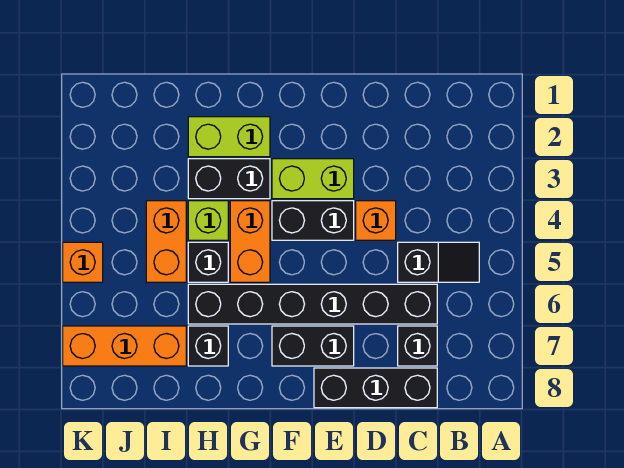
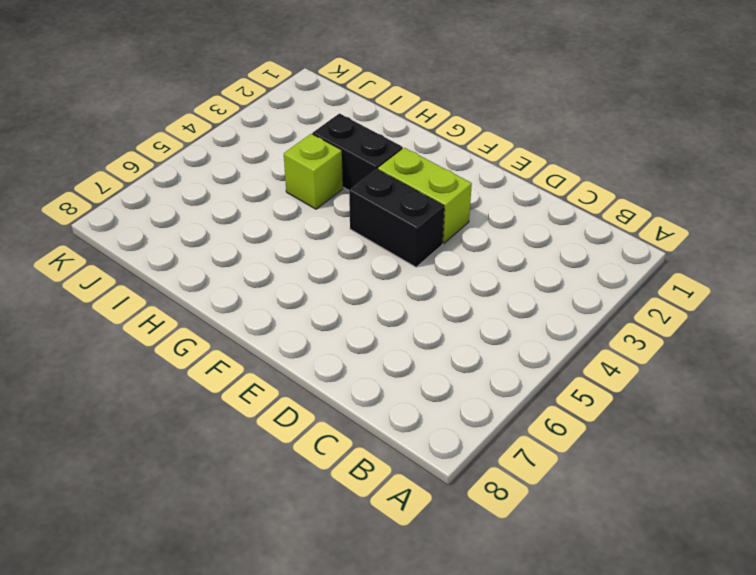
none -> black 1x2 slope [398,242,479,282]
none -> black 1x6 brick [188,284,437,324]
none -> black 1x1 brick [398,326,437,366]

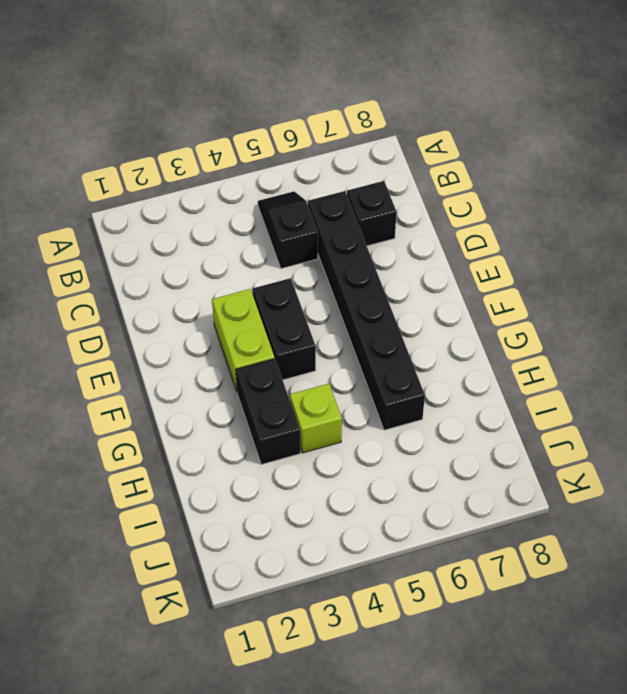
none -> black 1x3 brick [314,368,437,408]
none -> orange 1x1 brick [356,201,396,240]
none -> black 1x2 brick [272,326,354,366]

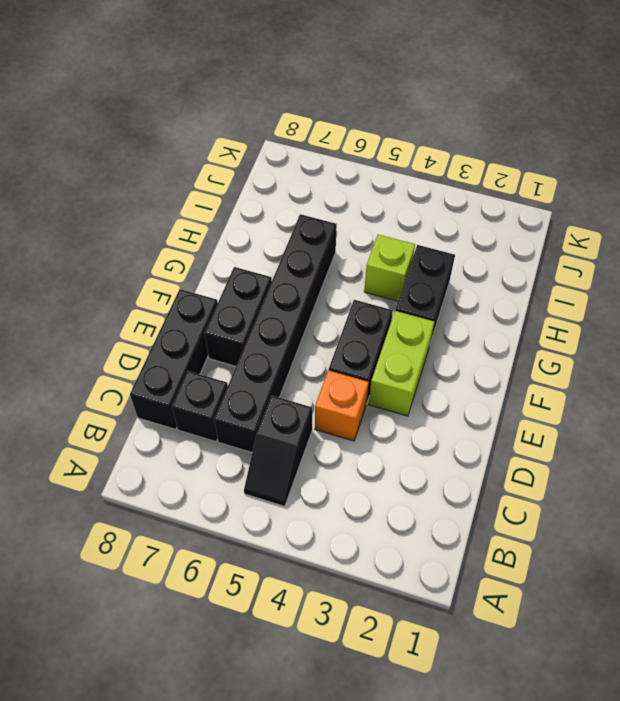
none -> lime 1x2 brick [188,117,270,157]
none -> orange 1x2 brick [230,201,270,282]
none -> black 1x1 brick [188,242,228,282]

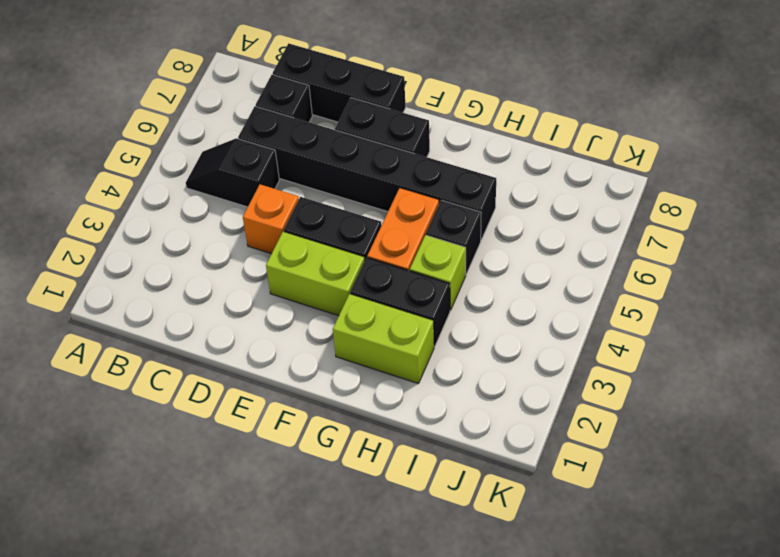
none -> black 1x1 brick [188,326,228,366]
none -> orange 1x2 brick [146,201,186,282]
none -> orange 1x3 brick [63,326,186,366]

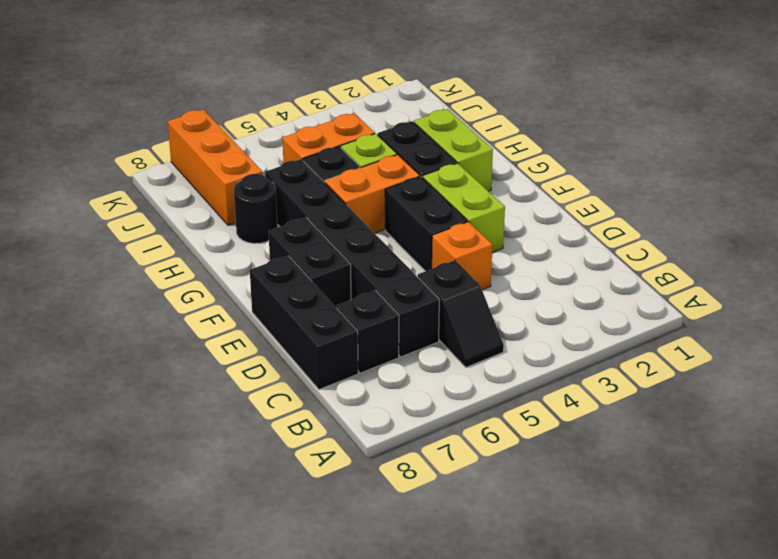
black 1x1 round brick [234,174,277,244] -> black 1x1 brick [188,326,228,366]
none -> orange 1x1 brick [63,242,103,282]

